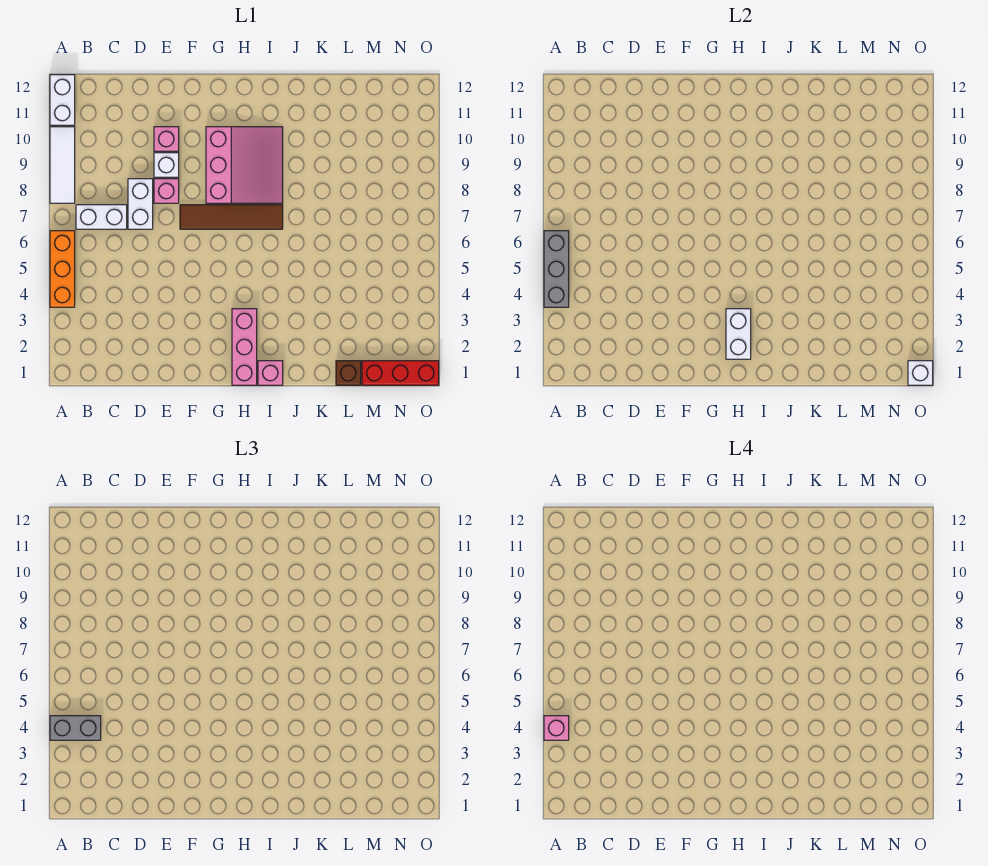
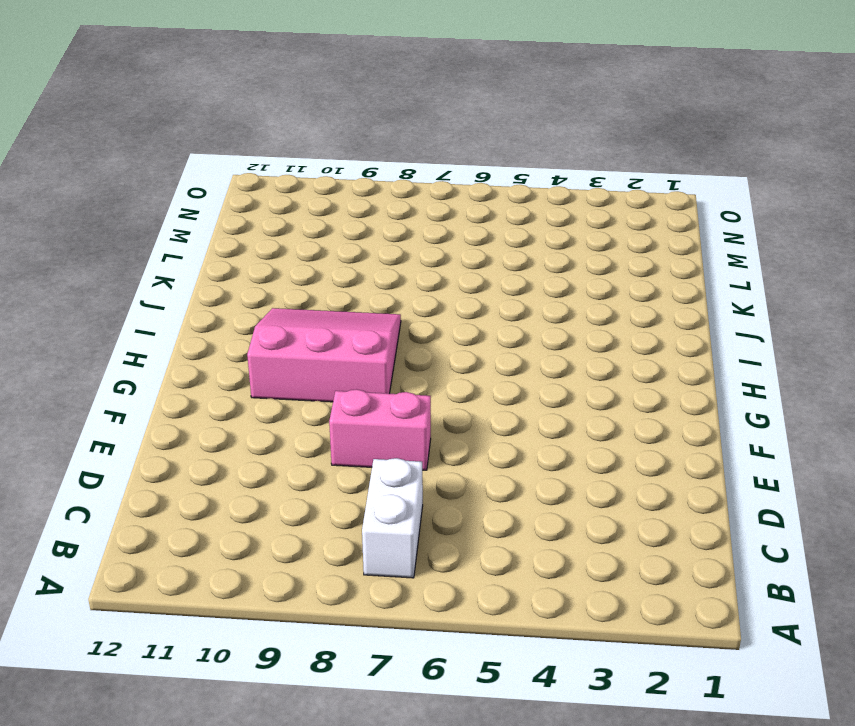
pink 1x2 brick [329,389,431,470] -> pink 1x1 brick [154,179,179,203]
none -> orange 1x3 brick [50,231,75,307]
none -> white 1x3 tile [50,127,75,203]
none -> white 1x2 brick [50,75,75,125]

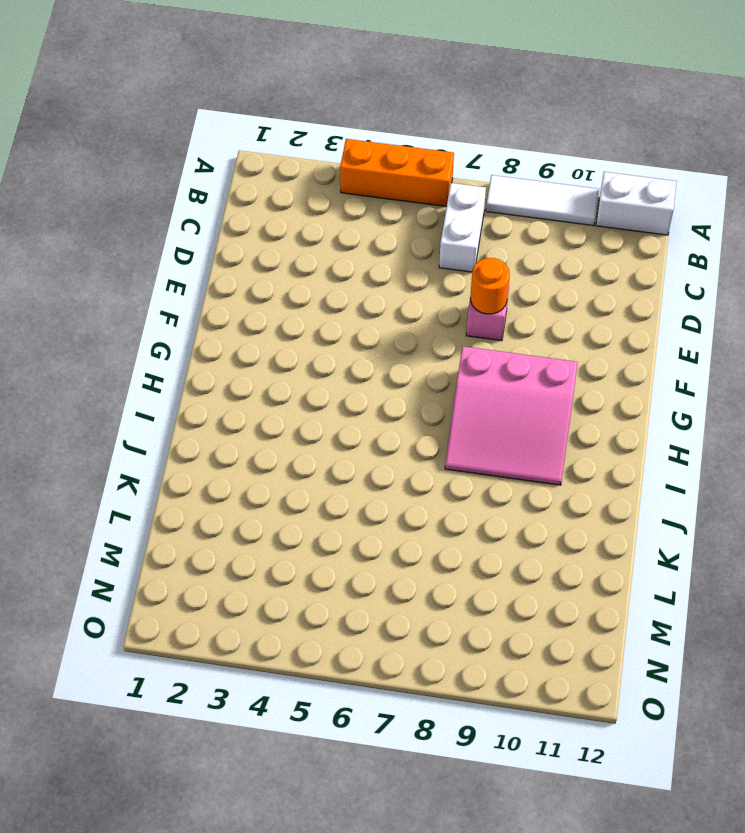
orange 1x1 round brick [470,258,510,314] -> none
none -> white 1x2 brick [128,179,153,229]
none -> white 1x1 brick [154,153,179,177]
none -> pink 1x1 brick [154,127,179,151]

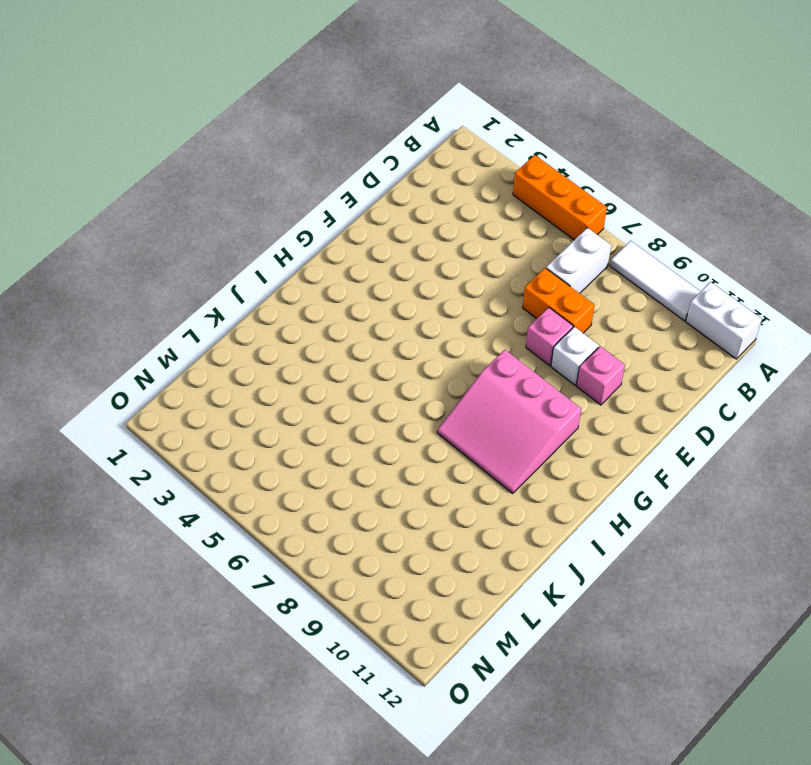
orange 1x2 brick [523,268,595,333] -> white 1x2 brick [128,179,153,229]
none -> brown 1x4 tile [180,205,283,229]
none -> pink 1x3 brick [232,309,257,385]
none -> pink 1x1 brick [258,361,283,385]

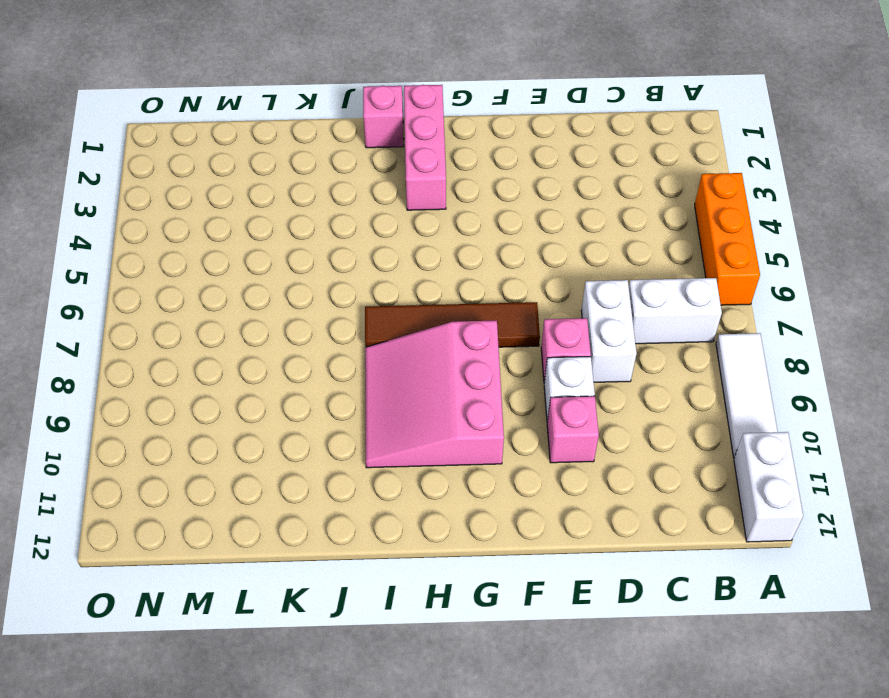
none -> brown 1x1 brick [336,361,361,385]
none -> red 1x3 brick [362,361,439,385]
none -> grey 1x3 brick [544,231,569,307]

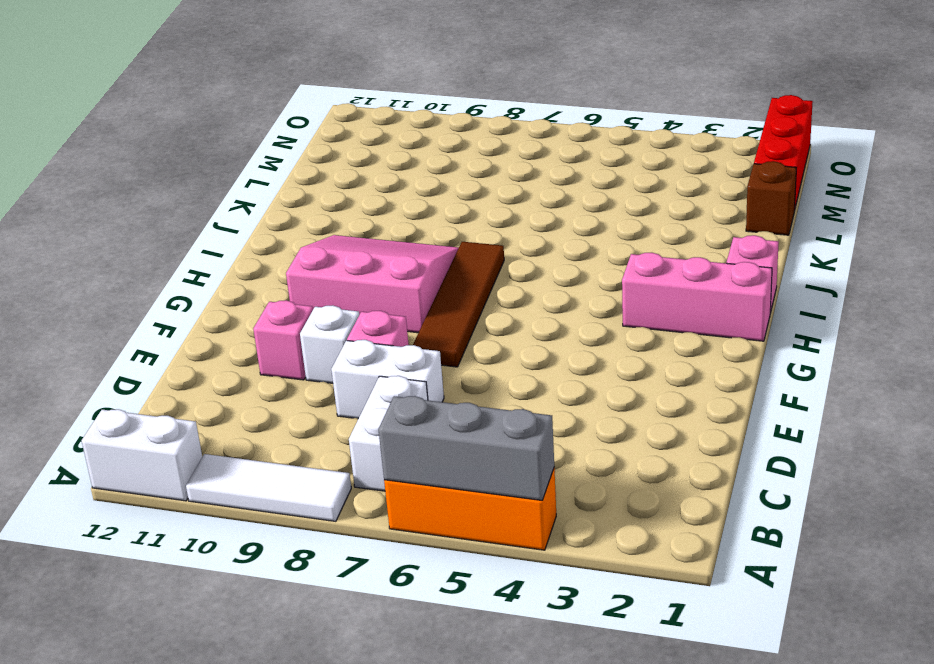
none -> white 1x2 brick [726,309,751,359]
none -> white 1x1 brick [908,361,933,385]
none -> grey 1x2 brick [50,716,101,740]

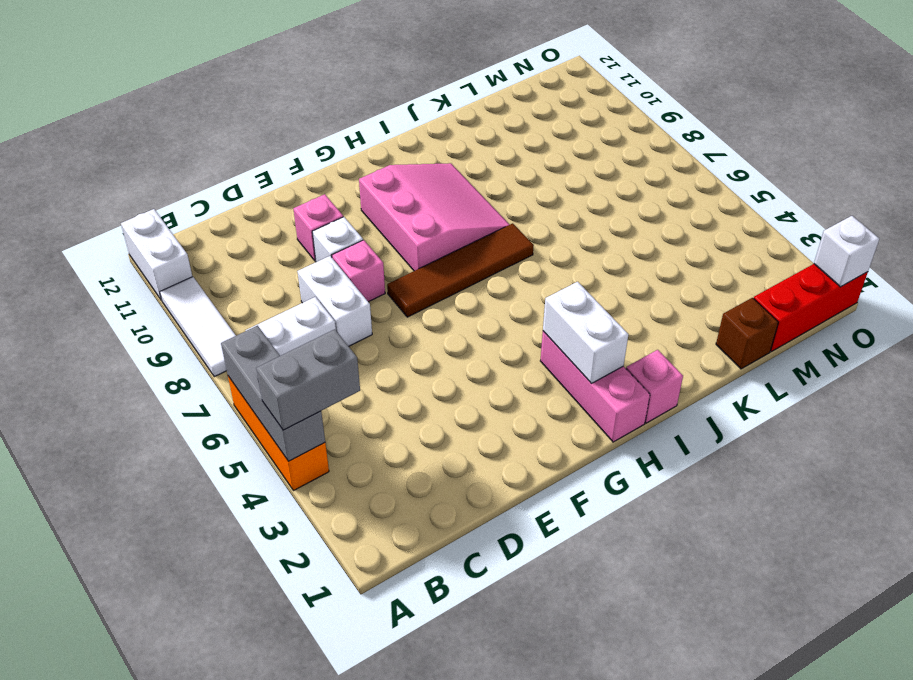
none -> pink 1x1 brick [544,716,569,740]

